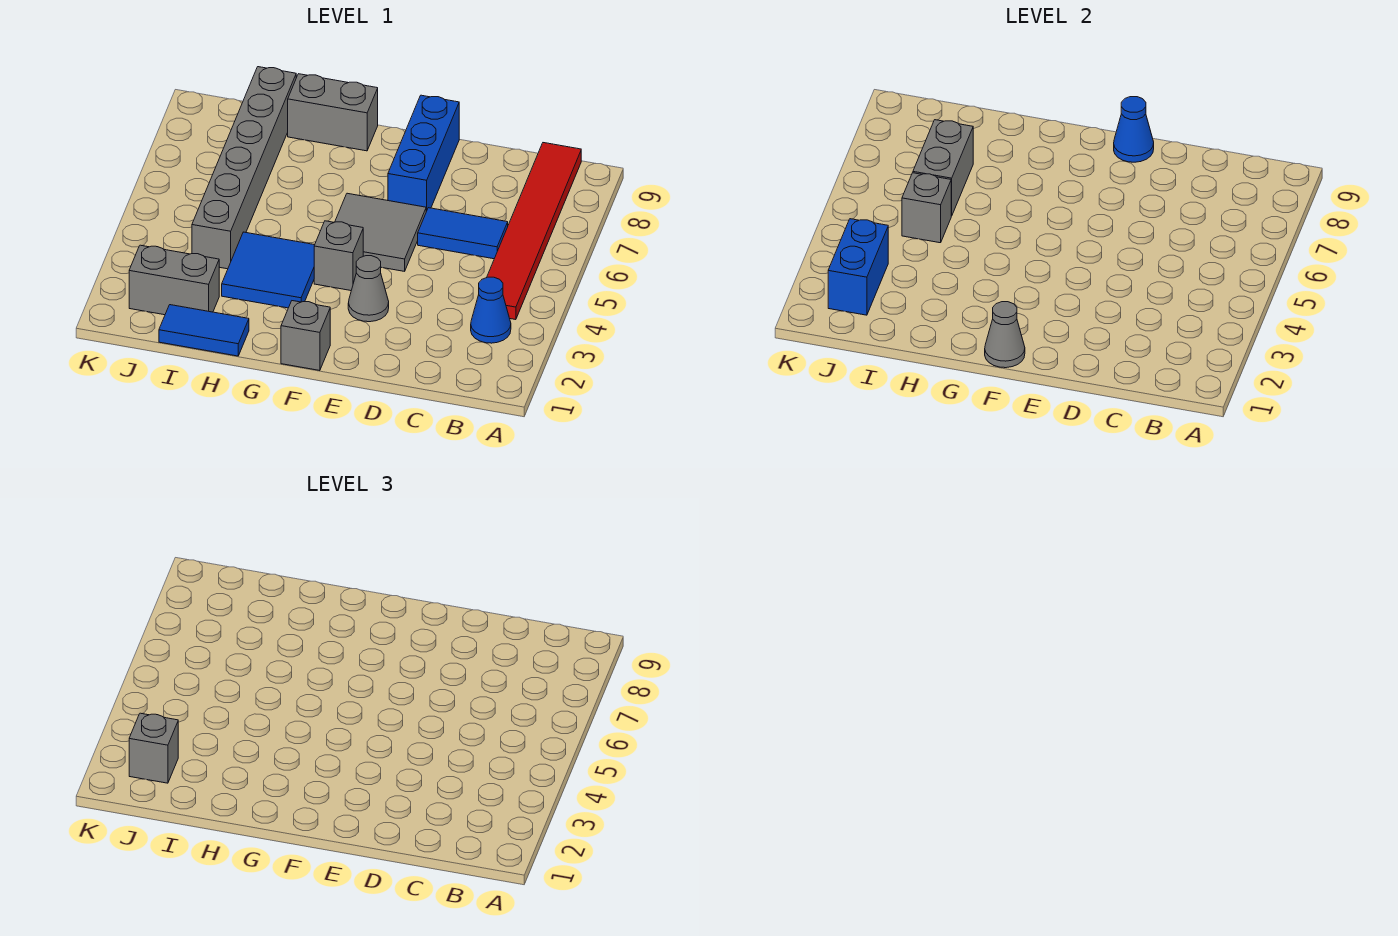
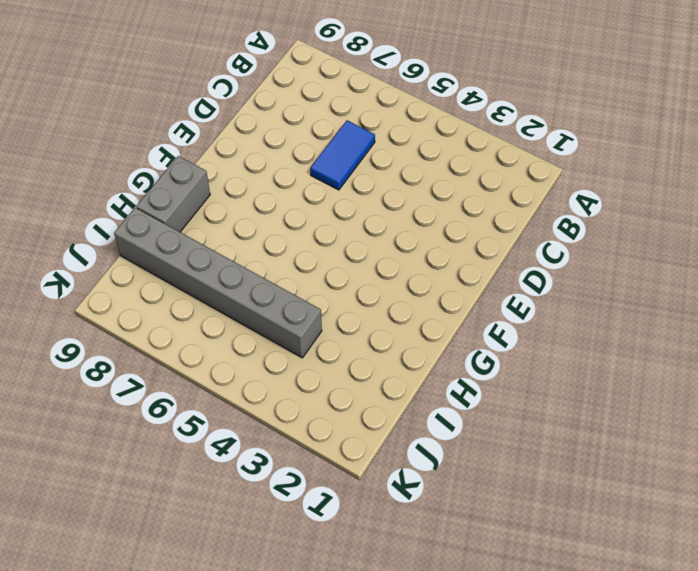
none -> blue 1x1 cone [471,277,511,343]
none -> red 1x6 tile [487,143,581,320]
none -> grey 1x1 cone [348,256,389,322]

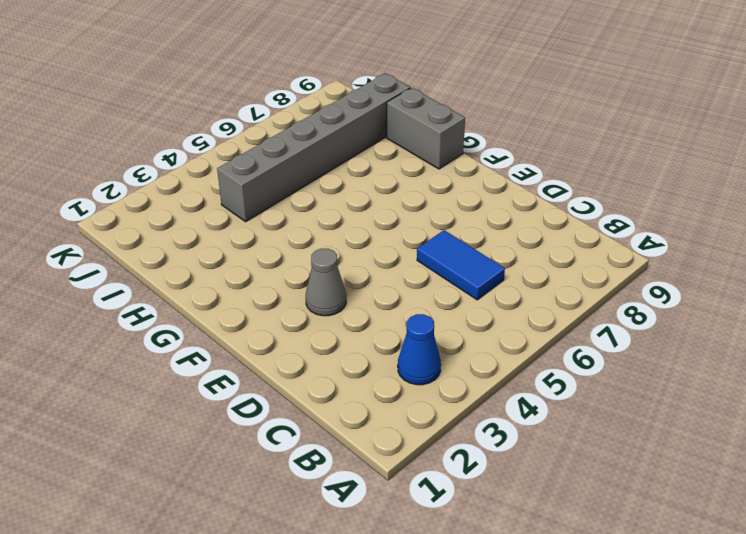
none -> red 1x6 tile [487,143,581,320]
none -> grey 2x2 tile [335,193,426,271]
none -> blue 1x3 brick [388,95,459,211]

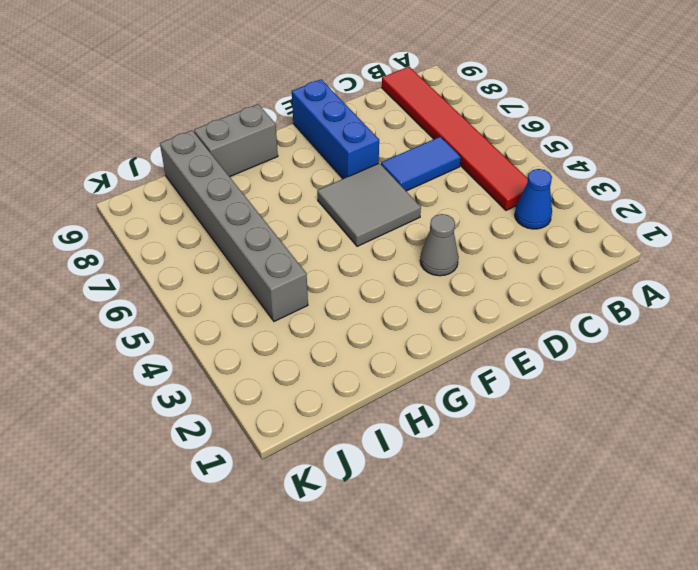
none -> grey 1x1 brick [281,301,330,371]
none -> grey 1x1 brick [314,221,363,291]
none -> blue 2x2 tile [222,232,314,308]

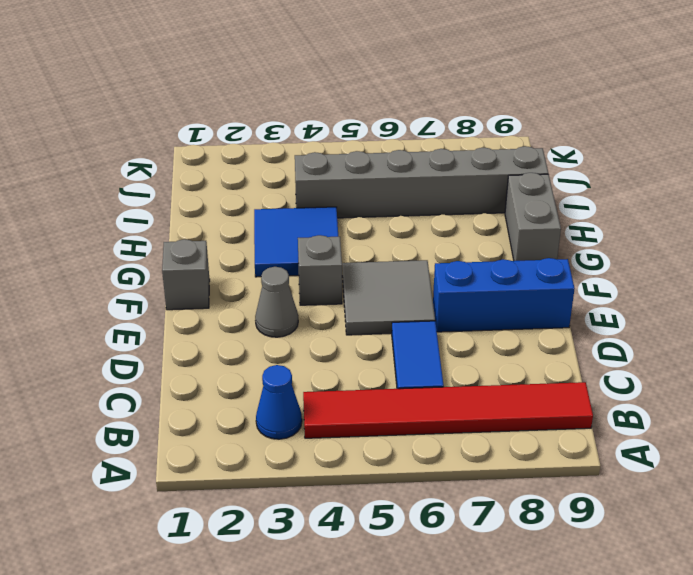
none -> blue 1x2 tile [159,305,249,356]
none -> grey 1x2 brick [129,245,219,315]
none -> blue 1x1 cone [1114,97,1154,162]

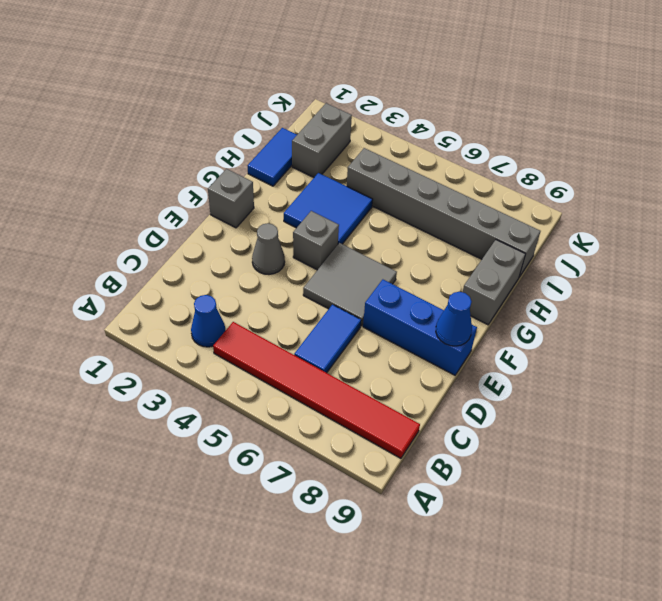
none -> grey 1x1 cone [985,302,1025,368]
none -> grey 1x1 brick [902,173,951,243]
none -> grey 1x2 brick [913,120,973,216]

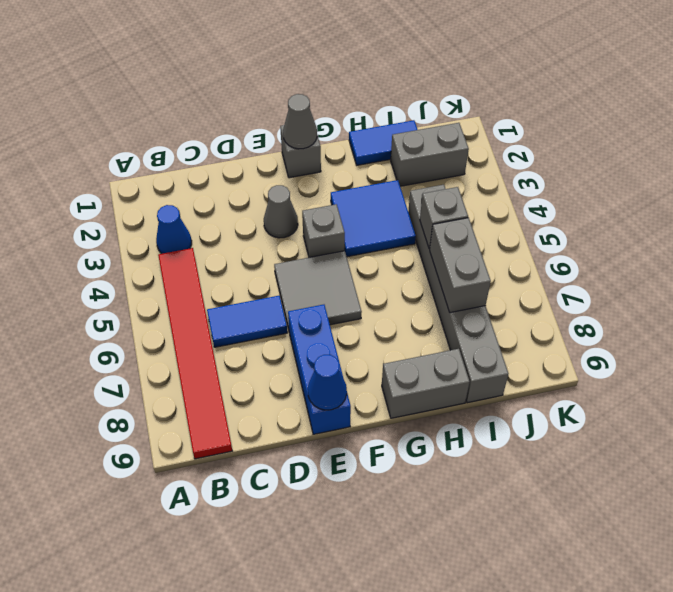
none -> blue 1x2 brick [828,219,888,315]
none -> grey 1x1 brick [129,713,178,783]

